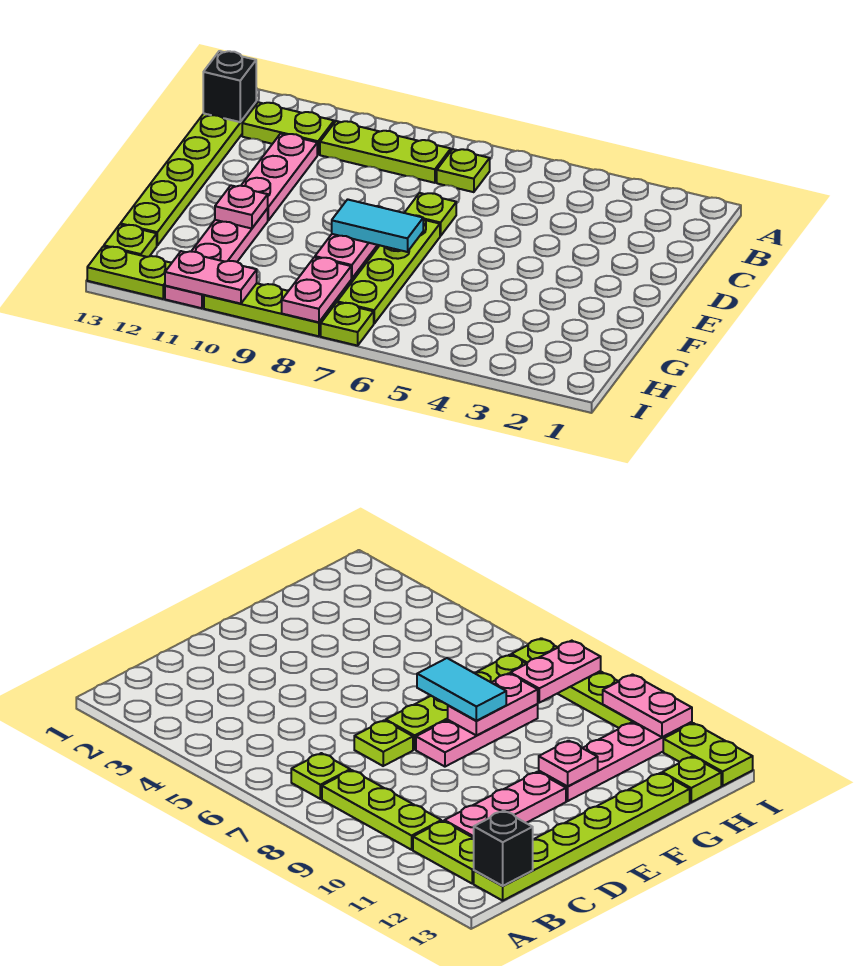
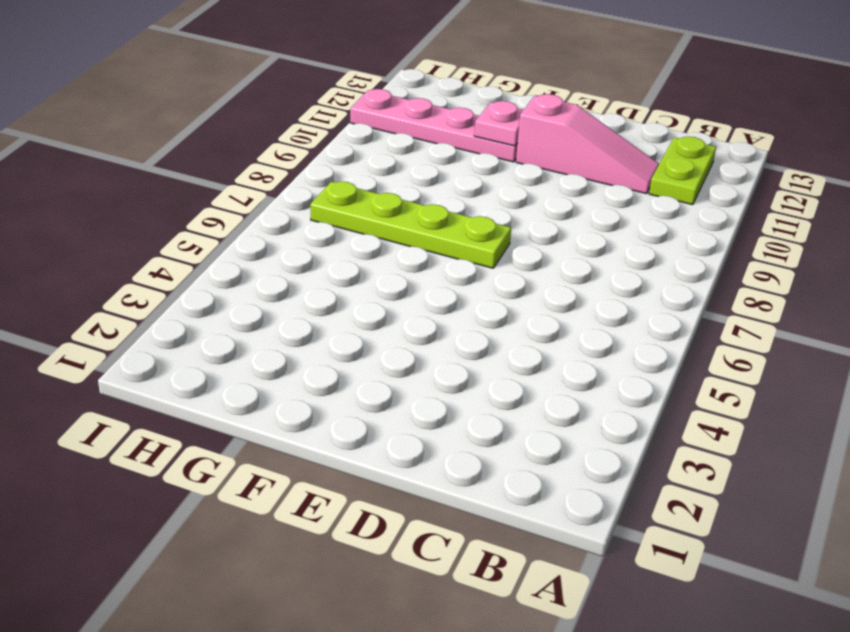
pink 1x3 slope [516,94,659,194] -> pink 1x3 plate [241,134,317,220]
none -> lime 1x1 plate [437,149,490,192]
none -> lime 1x3 plate [320,121,451,183]
none -> lime 1x6 plate [120,102,256,245]

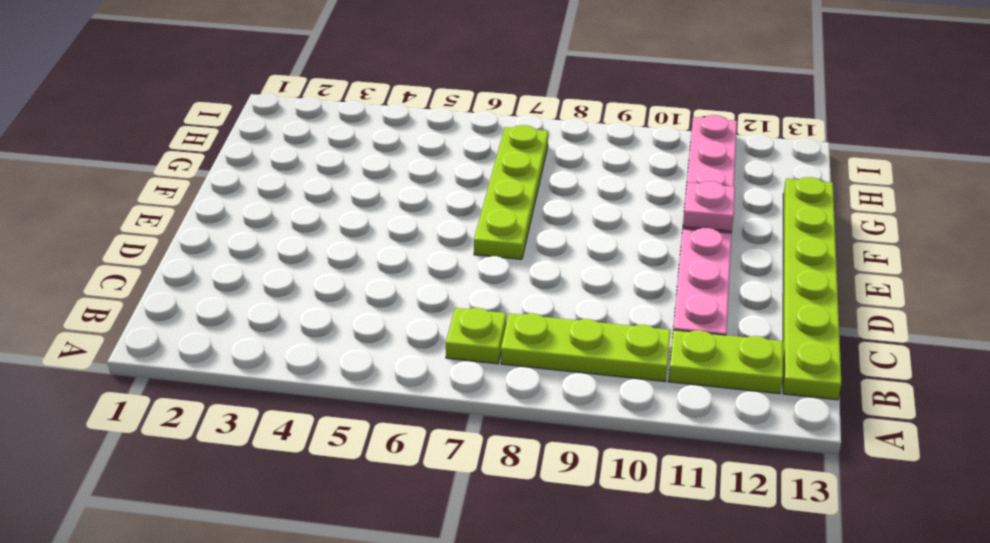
none -> lime 1x1 plate [405,193,456,236]
none -> pink 1x3 plate [416,704,538,767]
none -> lime 1x1 plate [104,225,157,257]

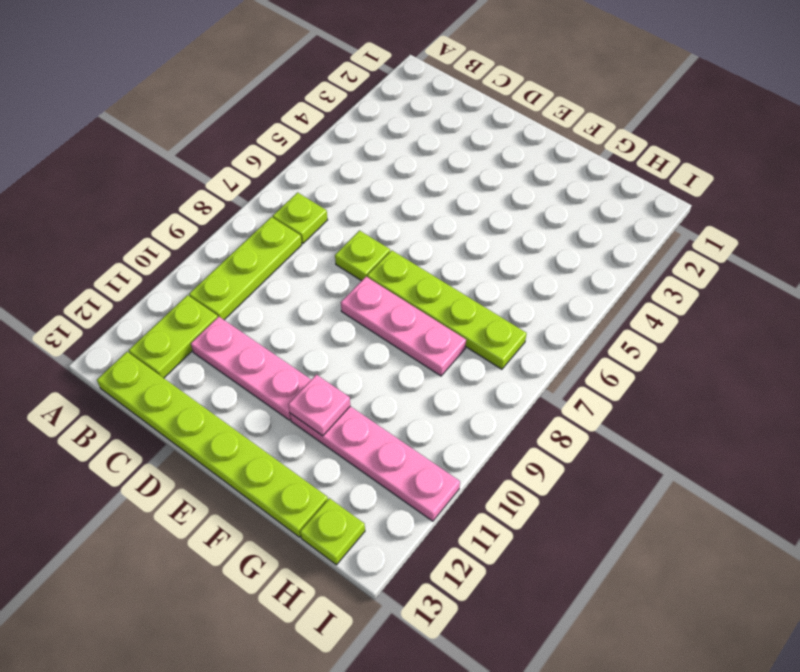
none -> lime 1x1 plate [321,302,374,346]
none -> lime 1x3 plate [204,283,335,336]
none -> lime 1x2 plate [87,246,171,299]

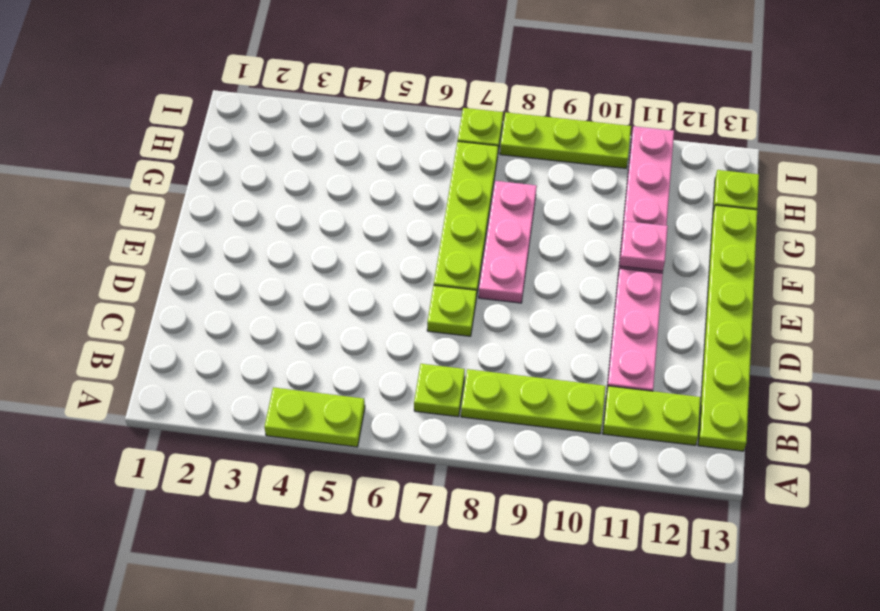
lime 1x2 plate [264,388,365,447] -> lime 1x2 plate moved to [87,246,171,299]
none -> black 1x1 brick [203,51,256,122]
none -> pink 1x2 plate [315,234,377,278]
none -> pink 1x2 plate [282,257,351,322]

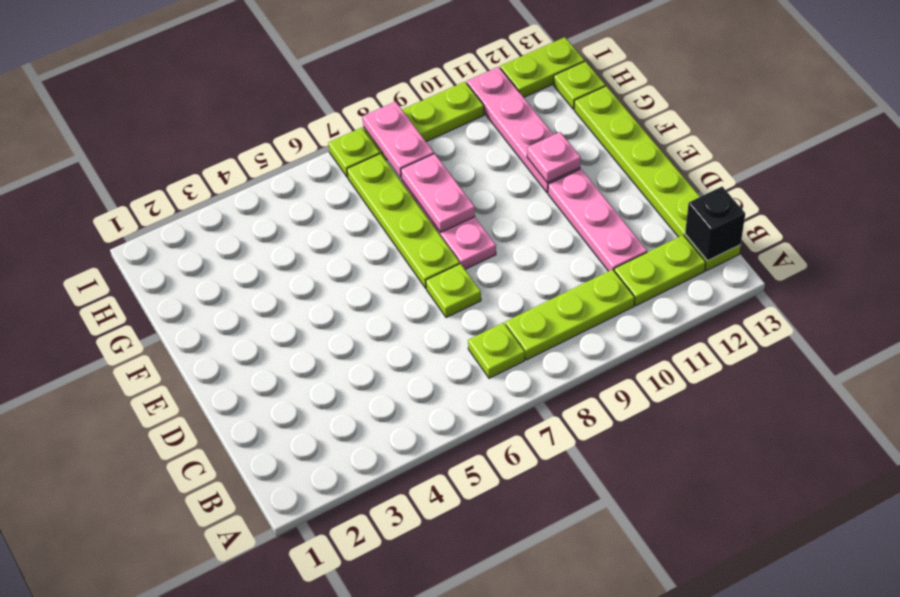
none -> pink 1x2 plate [165,251,257,304]
none -> cyan 1x2 tile [332,199,423,252]

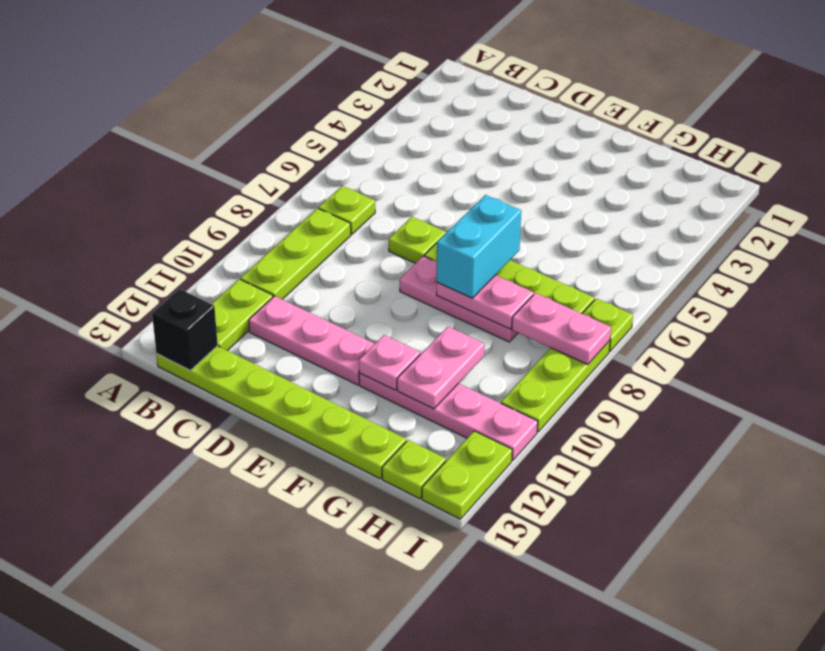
cyan 1x2 brick [437,195,521,298] -> cyan 1x2 tile [332,199,423,252]
pink 1x2 plate [397,327,484,409] -> pink 1x2 plate moved to [165,251,257,304]

